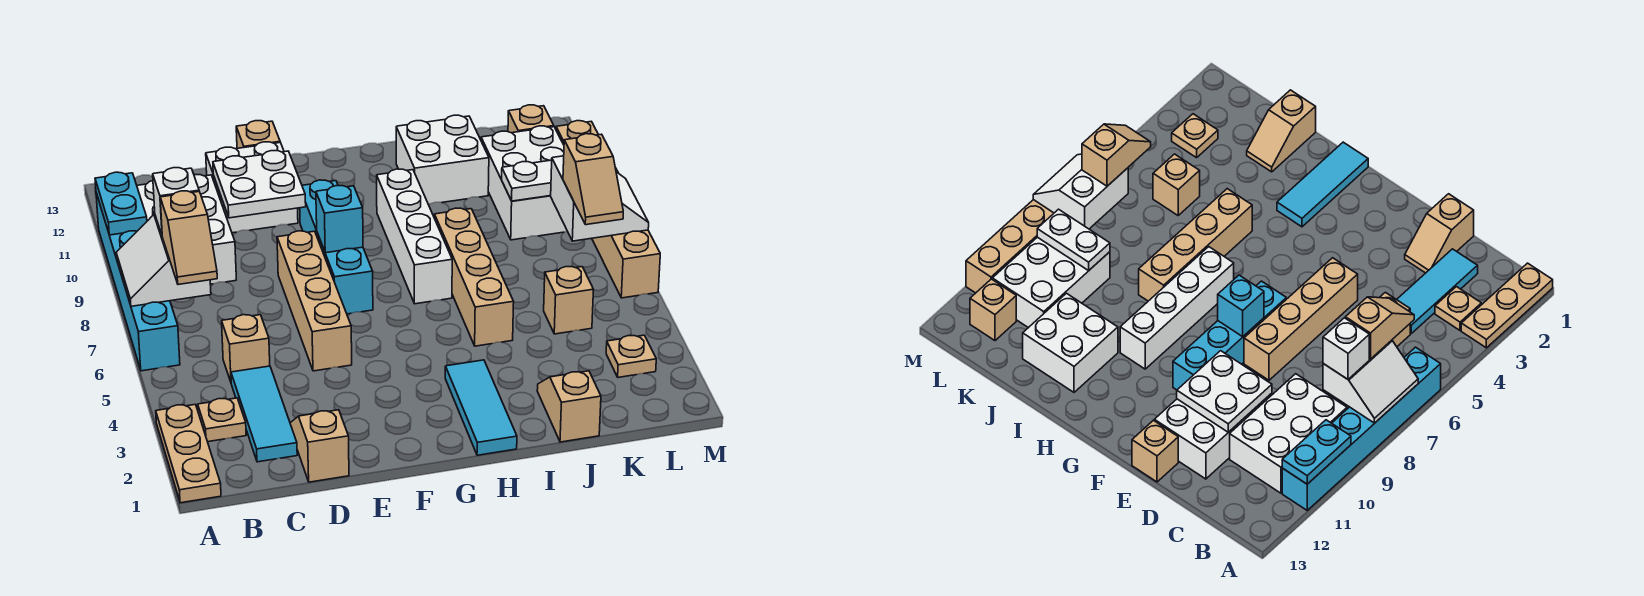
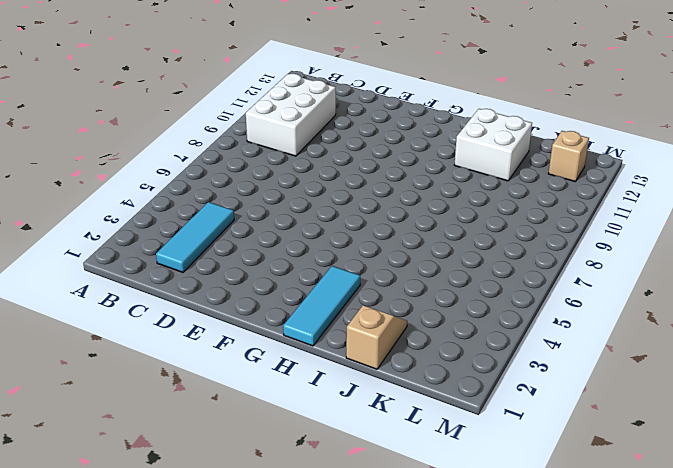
none -> tan 1x3 plate [156,405,221,503]
none -> cyan 1x6 brick [96,193,180,371]
none -> tan 1x1 plate [198,398,246,442]
none -> tan 1x1 brick [222,315,270,382]

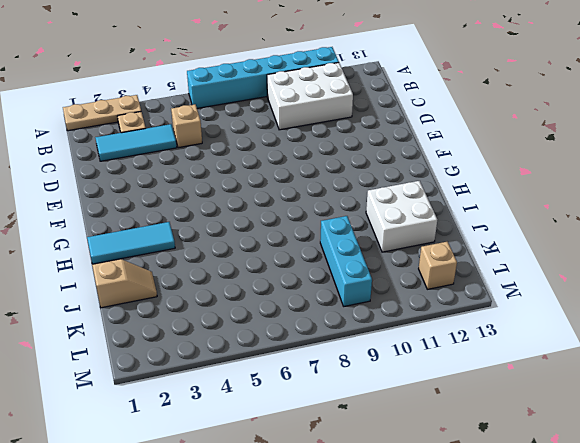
cyan 1x3 brick [320,216,372,306] -> white 2x3 brick [481,126,567,240]
none -> tan 1x2 slope [290,410,349,482]
none -> white 2x2 brick [206,142,298,233]
none -> tan 1x4 brick [277,231,352,371]
none -> tan 1x1 brick [236,121,280,148]

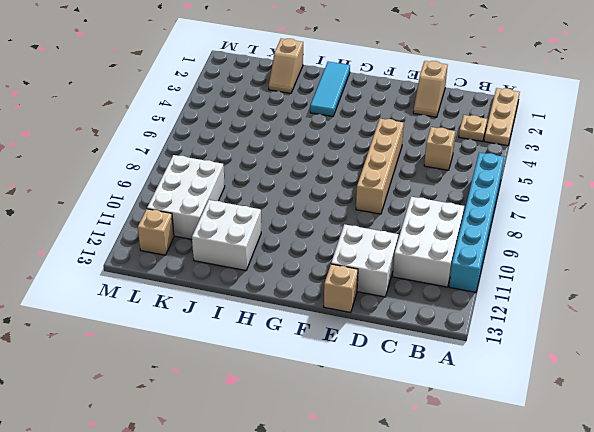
none -> cyan 1x3 tile [231,366,297,462]
none -> cyan 1x4 brick [300,180,373,314]
none -> white 1x4 brick [377,169,452,304]
none -> tan 1x4 brick [434,208,514,346]

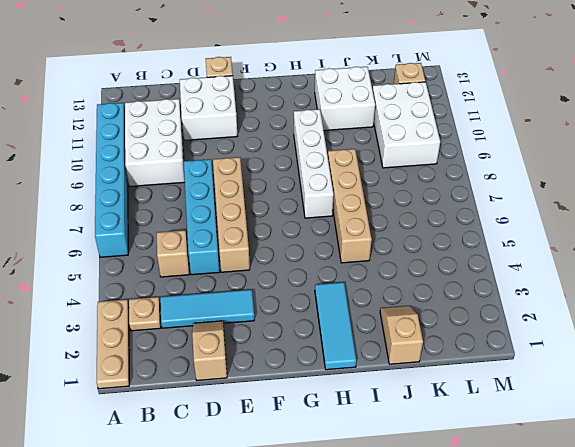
cyan 1x3 tile [160,290,254,328] -> cyan 1x3 tile turned to [231,366,297,462]
cyan 1x4 brick [184,159,220,275] -> cyan 1x4 brick moved to [300,180,373,314]
none -> tan 1x1 brick [544,267,594,334]
none -> tan 1x1 plate [606,335,656,377]
none -> tan 1x6 brick [556,121,660,298]
none -> white 2x2 slope [116,214,211,306]

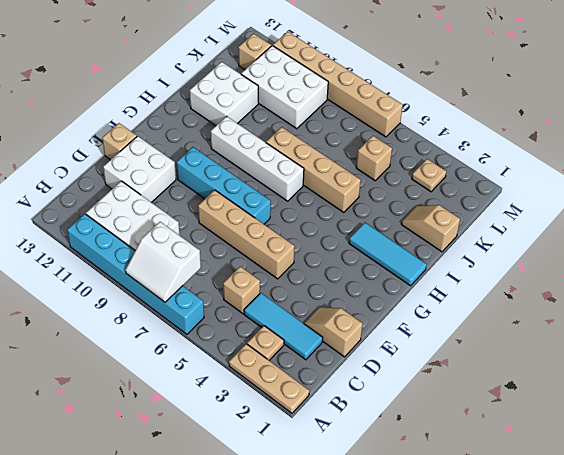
none -> cyan 1x2 plate [95,172,147,235]
none -> white 2x2 plate [213,151,306,218]
none -> cyan 1x1 brick [316,186,363,253]
none -> white 1x2 plate [502,160,552,201]

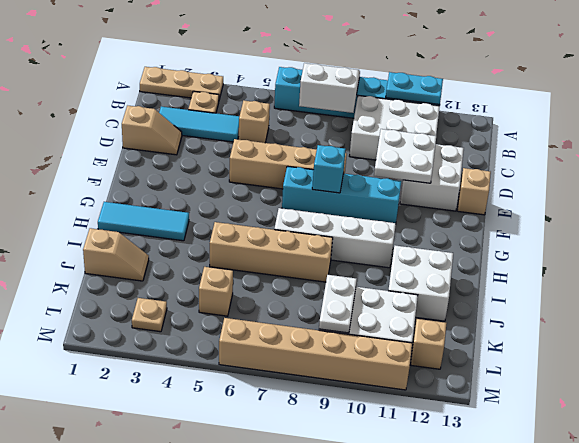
none -> white 2x2 slope [551,156,649,241]
none -> tan 1x2 slope [160,191,217,284]
none -> white 1x1 brick [153,168,199,234]
none -> tan 1x2 slope [563,134,623,225]

